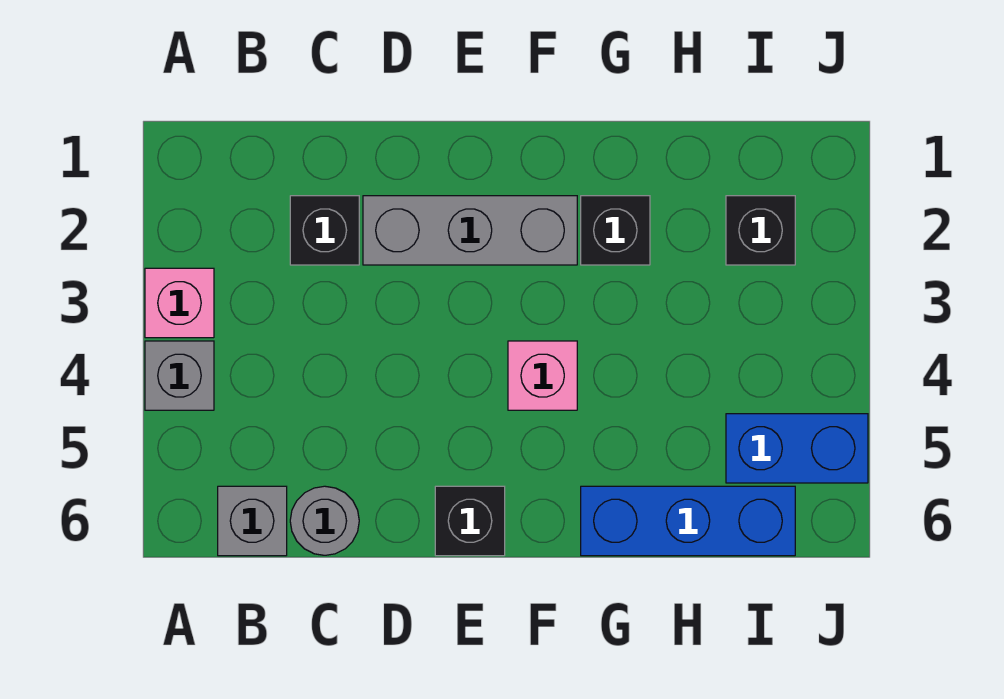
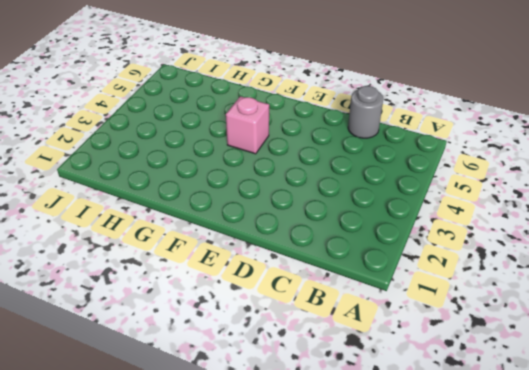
none -> pink 1x1 brick [145,268,214,338]
none -> grey 1x1 brick [145,341,214,410]
none -> grey 1x1 brick [218,486,287,556]

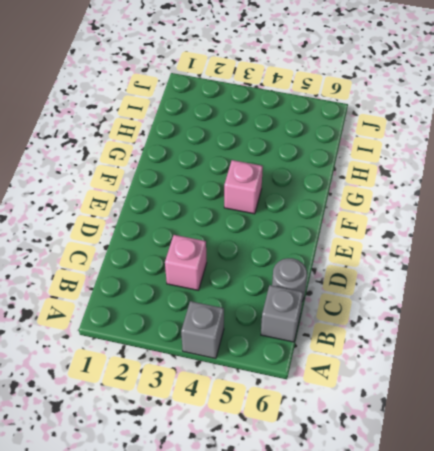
pink 1x1 brick [165,235,207,290] -> pink 1x1 brick moved to [145,268,214,338]
none -> black 1x1 brick [290,196,359,265]
none -> grey 1x3 brick [363,196,577,265]
none -> black 1x1 brick [435,486,505,556]

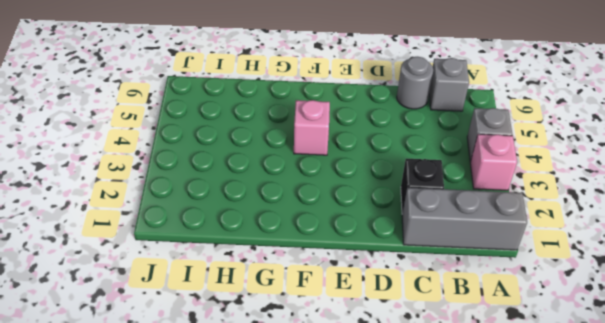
grey 1x3 brick [402,188,527,250] -> grey 1x3 brick moved to [363,196,577,265]
none -> black 1x1 brick [435,486,505,556]
none -> black 1x1 brick [581,196,650,265]
none -> blue 1x3 brick [581,486,795,556]

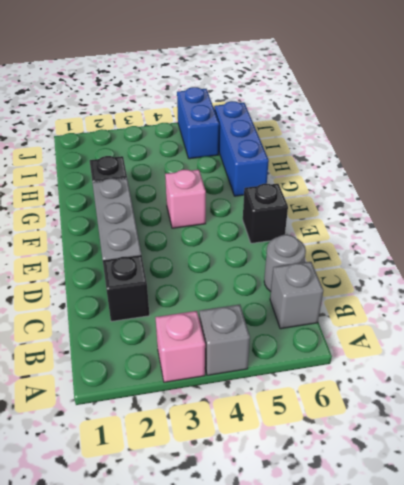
none -> black 1x1 brick [726,196,795,265]

